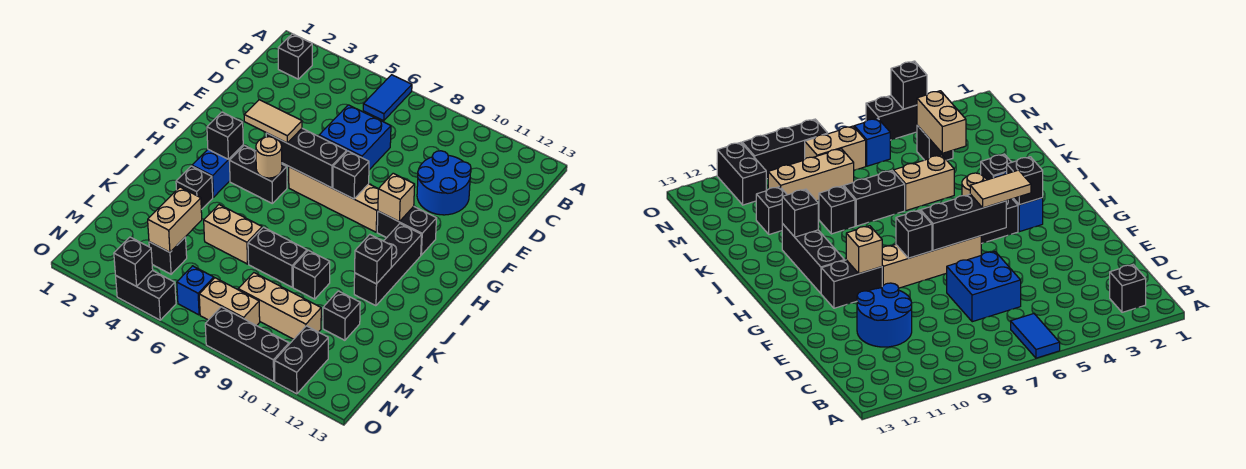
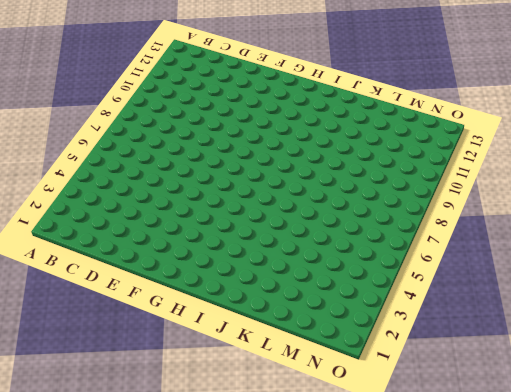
none -> blue 1x2 tile [363,75,412,121]
none -> black 1x1 brick [278,34,312,79]
none -> blue 2x2 brick [319,105,391,170]
none -> blue 2x2 round brick [417,151,471,215]

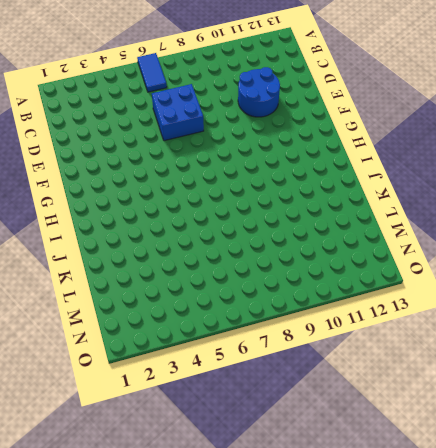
none -> black 1x1 brick [278,34,312,79]
none -> tan 1x4 brick [289,167,378,232]
none -> black 1x2 brick [377,206,437,255]
none -> blue 1x2 brick [192,145,243,197]

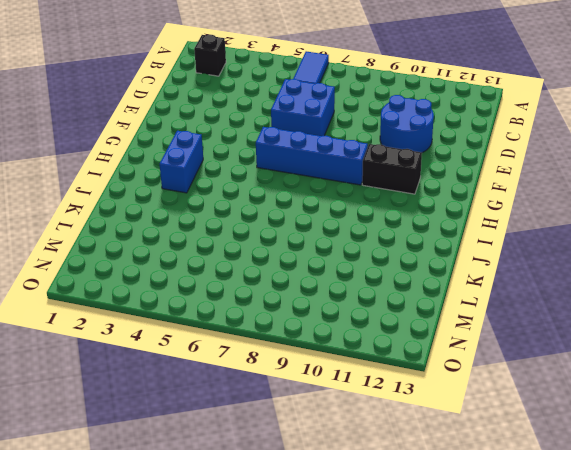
blue 1x4 brick [256,127,368,185] -> tan 1x4 brick [289,167,378,232]
none -> black 1x2 brick [229,145,287,203]
none -> black 1x3 brick [354,224,422,306]
none -> black 1x1 brick [176,166,213,210]
none -> tan 1x2 brick [204,205,262,264]

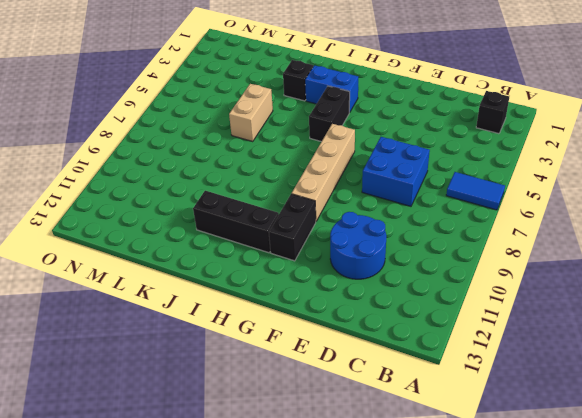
none -> black 1x2 brick [248,227,307,287]
none -> black 1x1 brick [293,250,330,299]
none -> black 1x1 brick [323,291,360,340]
none -> black 1x1 brick [149,237,187,274]

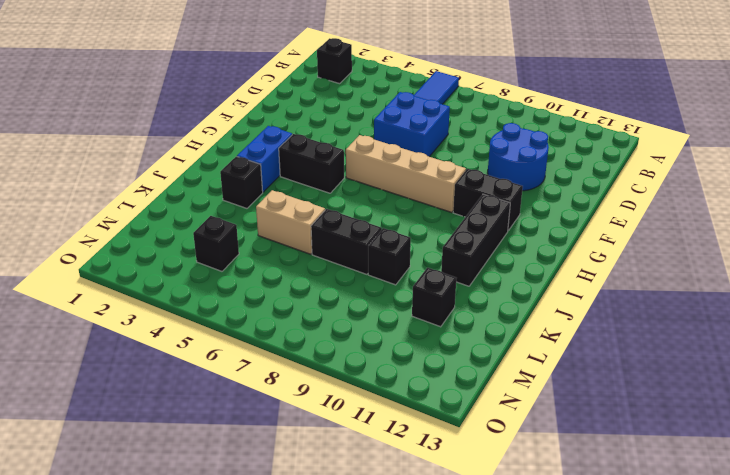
none -> tan 1x3 brick [238,273,321,339]
none -> blue 1x1 brick [177,266,214,315]
none -> tan 1x2 brick [199,278,260,326]
none -> black 1x2 brick [275,326,328,394]

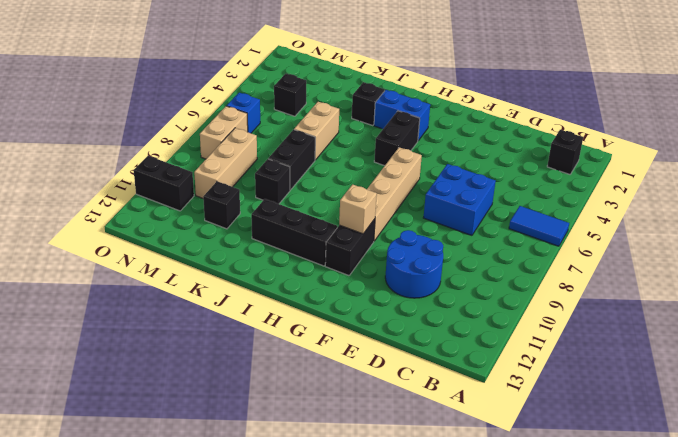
none -> black 1x2 brick [116,270,176,320]
none -> black 1x3 brick [205,307,289,381]
none -> black 1x3 brick [266,129,347,188]
none -> black 1x1 brick [333,151,369,199]

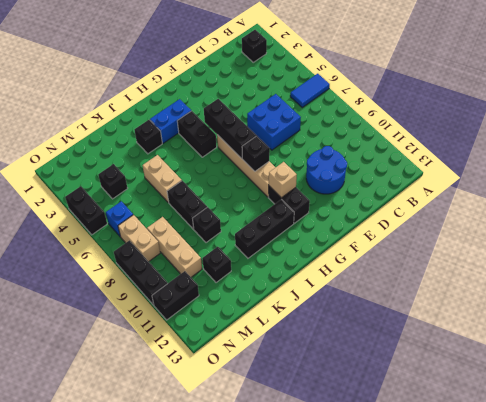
none -> black 1x1 brick [207,112,243,159]
none -> tan 1x1 round brick [256,137,282,178]
none -> black 1x1 brick [355,235,392,284]
none -> tan 1x2 brick [148,187,202,252]

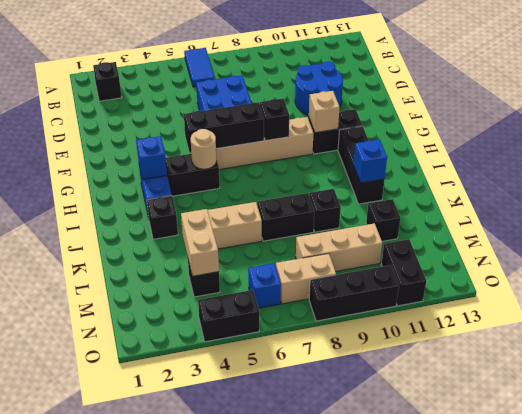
blue 1x1 brick [136,136,167,180] -> black 1x1 brick [207,112,243,159]
blue 1x1 brick [354,139,387,183] -> black 1x1 brick [355,235,392,284]
none -> black 1x1 brick [114,237,153,286]
none -> tan 1x2 tile [244,100,302,143]

